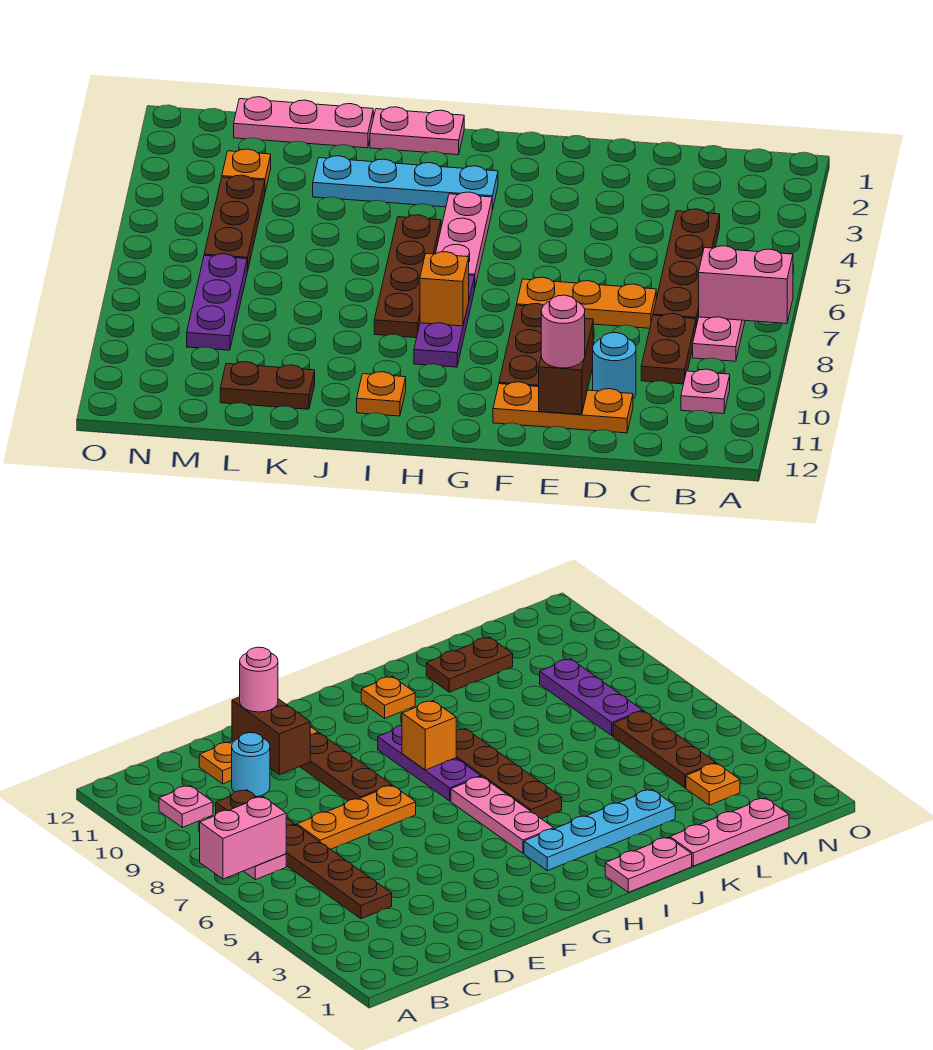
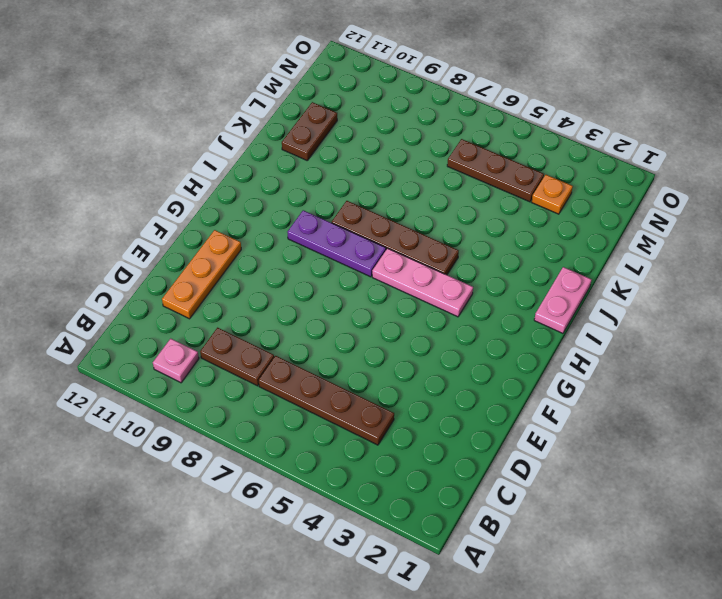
none -> pink 1x2 plate [693,317,745,361]
none -> orange 1x3 plate [517,277,656,328]
none -> cyan 1x1 round brick [593,333,636,399]

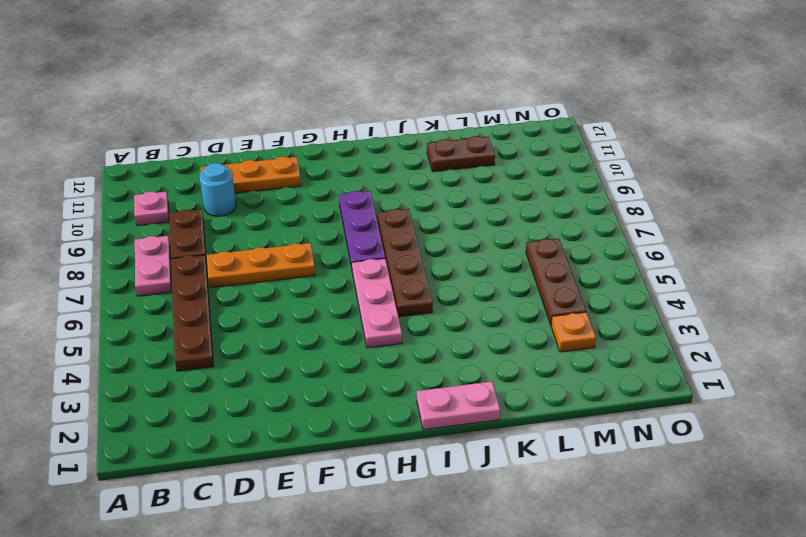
none -> brown 1x3 plate [499,304,544,387]
none -> cyan 1x4 plate [313,156,498,210]
none -> orange 1x1 plate [357,372,406,416]

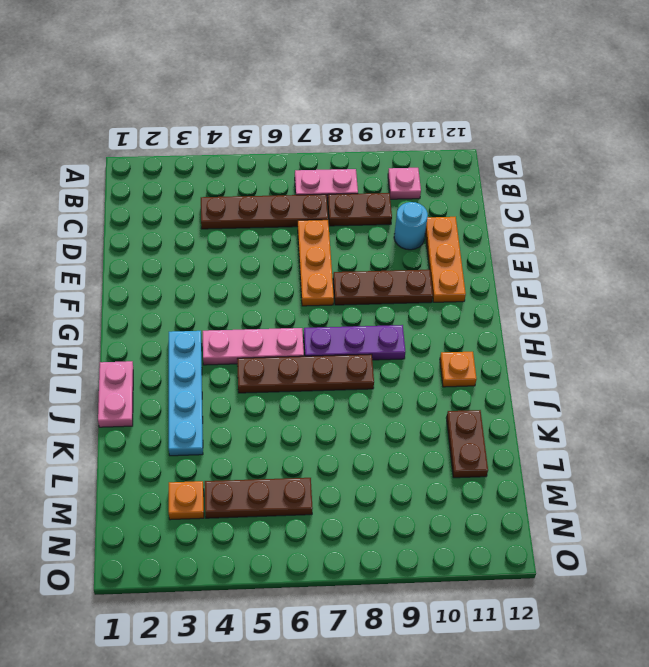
none -> pink 1x3 plate [234,97,373,148]
none -> purple 1x3 plate [187,254,247,350]
none -> pink 1x2 brick [699,246,793,324]

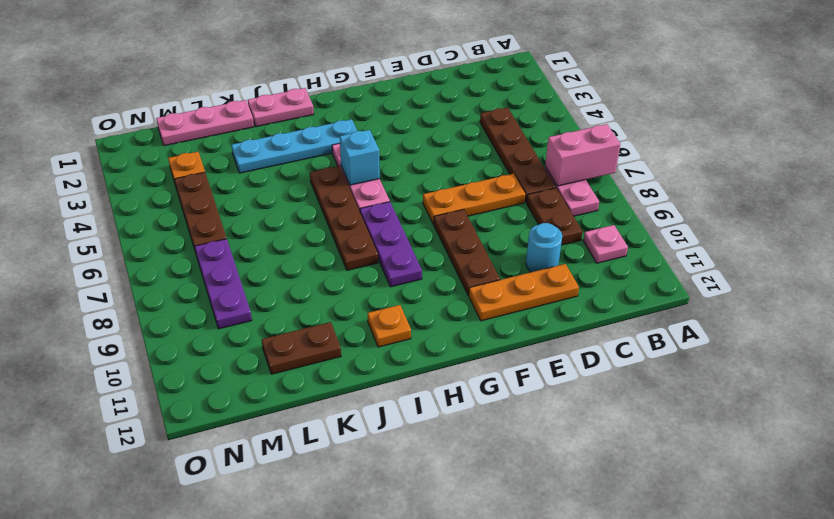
cyan 1x1 brick [340,130,380,185] -> none
none -> brown 1x2 brick [539,318,593,415]
none -> orange 1x1 brick [420,252,469,326]
none -> pink 1x1 round brick [541,295,585,368]

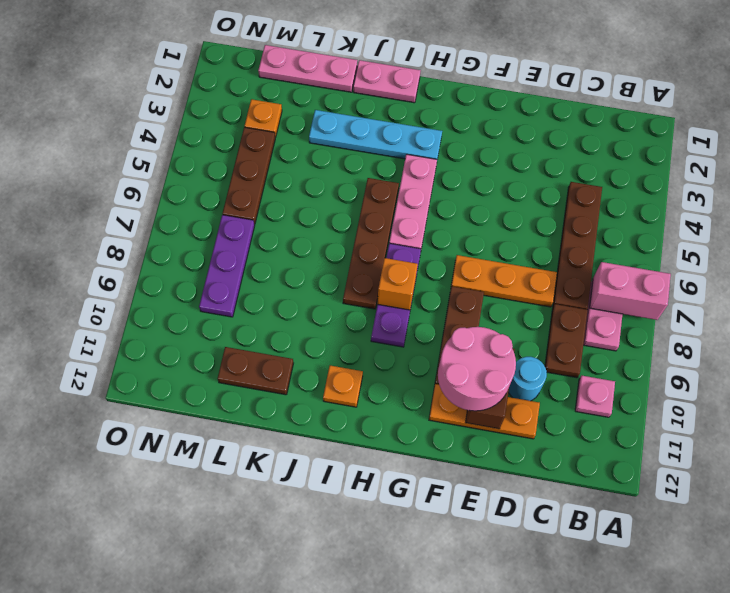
pink 2x2 round brick [438,327,516,411] -> pink 1x1 round brick [541,295,585,368]

